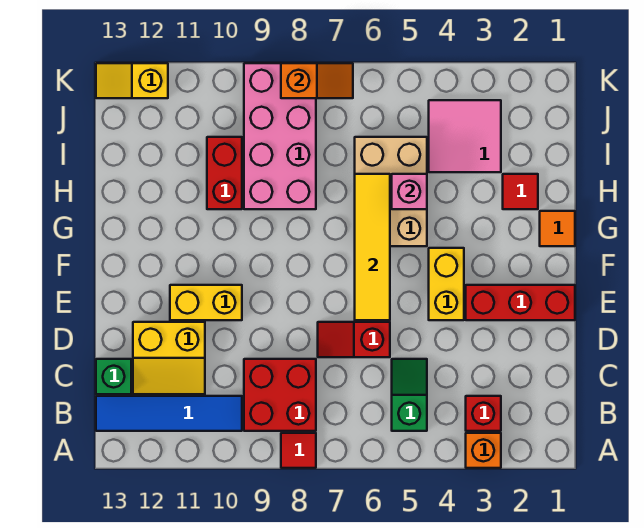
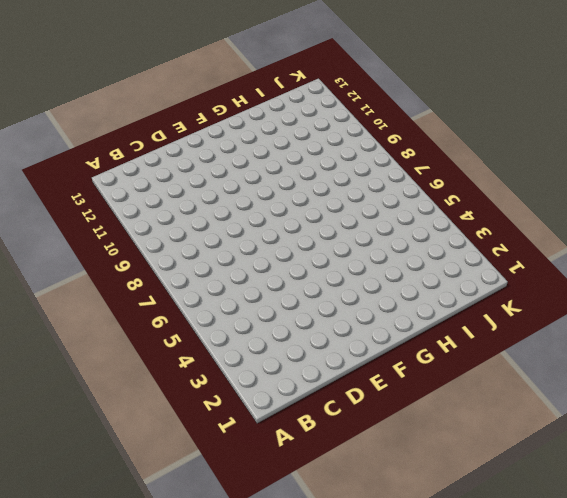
none -> orange 1x1 brick [466,433,501,468]
none -> red 1x1 tile [281,433,316,468]
none -> red 1x1 brick [466,396,501,431]

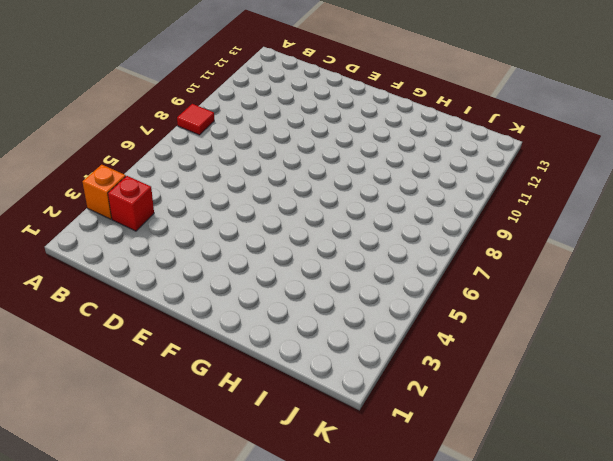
none -> green 1x2 slope [392,359,427,431]
none -> red 2x2 brick [244,359,316,431]
none -> blue 1x4 tile [96,396,242,431]

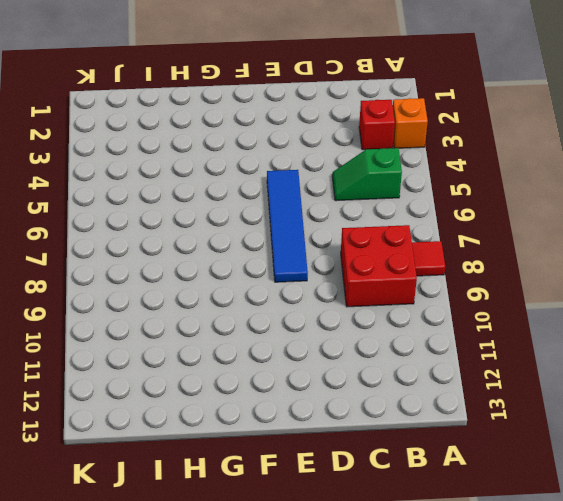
blue 1x4 tile [267,170,308,282] -> blue 1x4 tile moved to [96,396,242,431]
none -> yellow 2x2 slope [133,322,205,394]
none -> green 1x1 brick [96,359,131,394]
none -> red 1x2 slope [318,322,390,357]

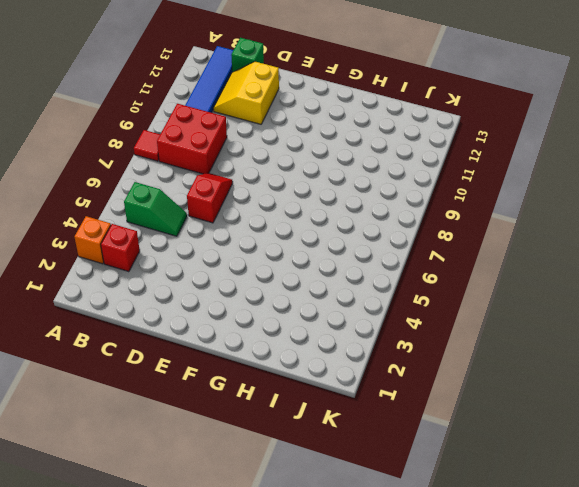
none -> red 1x3 brick [466,285,575,320]
none -> yellow 1x2 brick [429,248,464,320]
none -> yellow 1x2 brick [170,285,242,320]

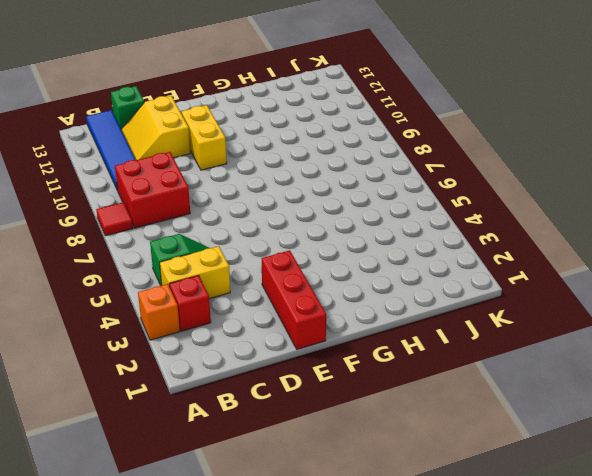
yellow 1x2 brick [160,246,230,299] -> yellow 1x2 brick moved to [429,248,464,320]
none -> red 1x2 slope [318,322,390,357]
none -> orange 1x1 tile [540,211,575,246]
none -> tan 2x3 brick [355,137,427,246]

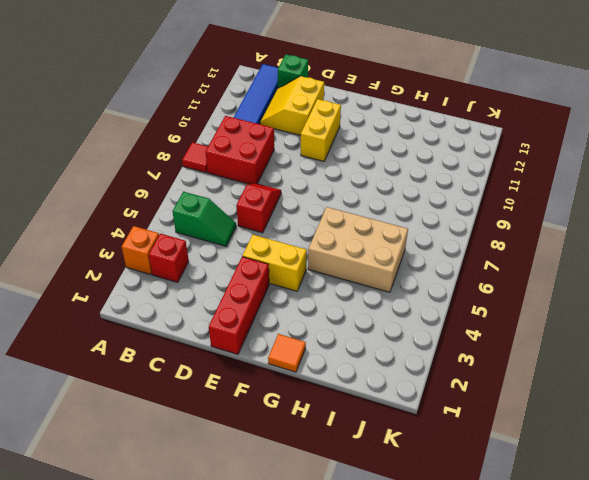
none -> red 1x1 tile [503,174,538,209]
none -> pink 2x4 brick [244,63,316,209]
none -> red 1x2 brick [207,137,242,209]

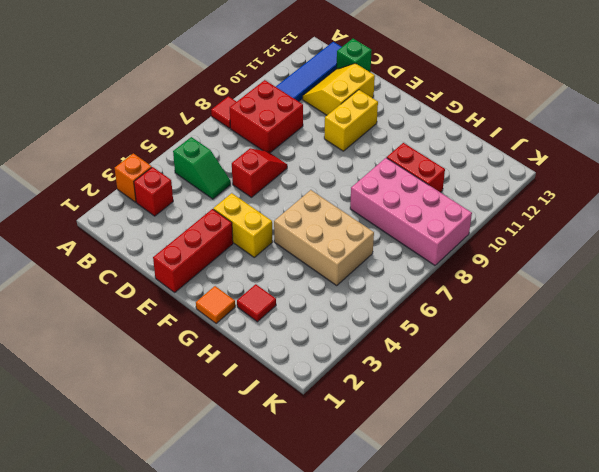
none -> pink 2x2 tile [429,100,501,172]
none -> yellow 1x2 slope [96,63,168,98]
none -> yellow 1x4 tile [355,174,390,320]

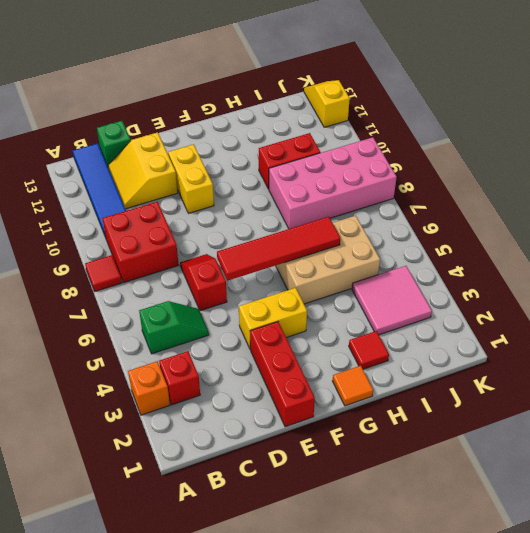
red 1x4 tile [217,217,340,281] -> yellow 1x4 tile [355,174,390,320]
none -> pink 1x1 brick [392,174,427,209]
none -> orange 1x2 slope [281,63,353,98]

